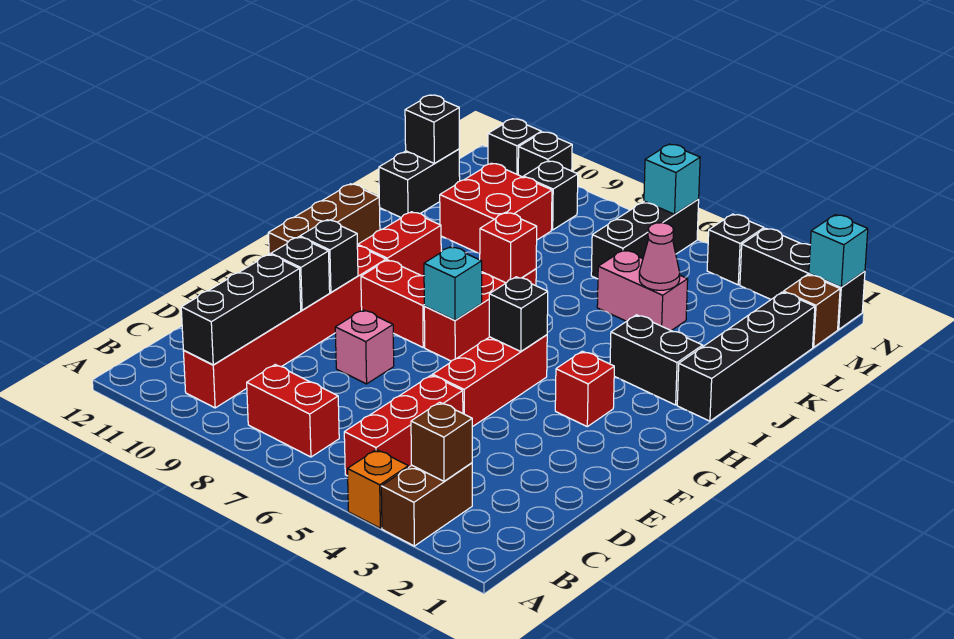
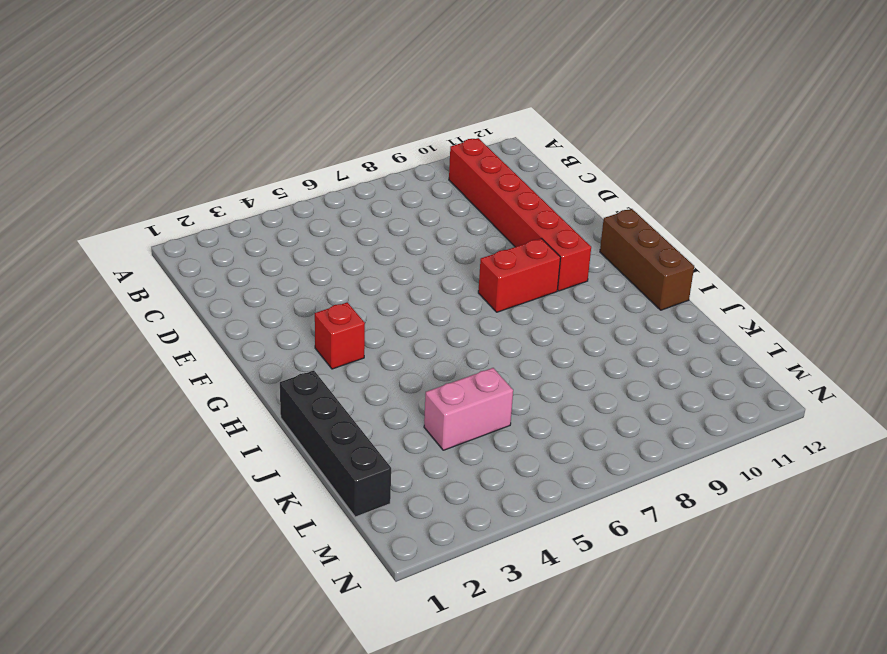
none -> brown 1x2 brick [381,463,472,546]
none -> orange 1x1 brick [348,450,408,528]
none -> red 1x3 brick [344,375,463,476]
none -> red 1x2 brick [247,365,339,457]

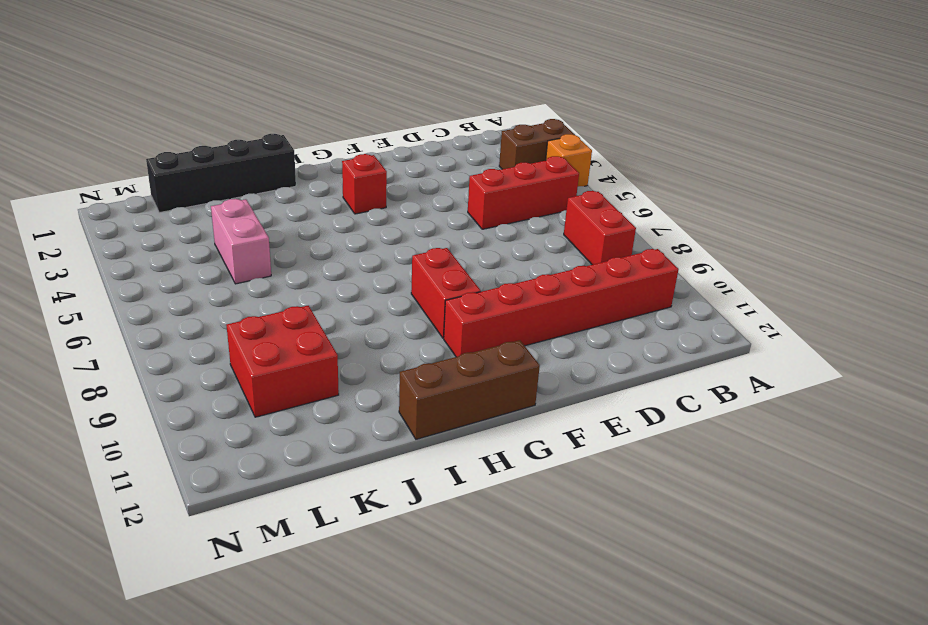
none -> red 1x3 brick [433,335,547,427]
none -> pink 1x1 brick [335,310,394,384]
none -> red 1x3 brick [424,269,536,361]
none -> red 1x2 brick [357,212,441,276]

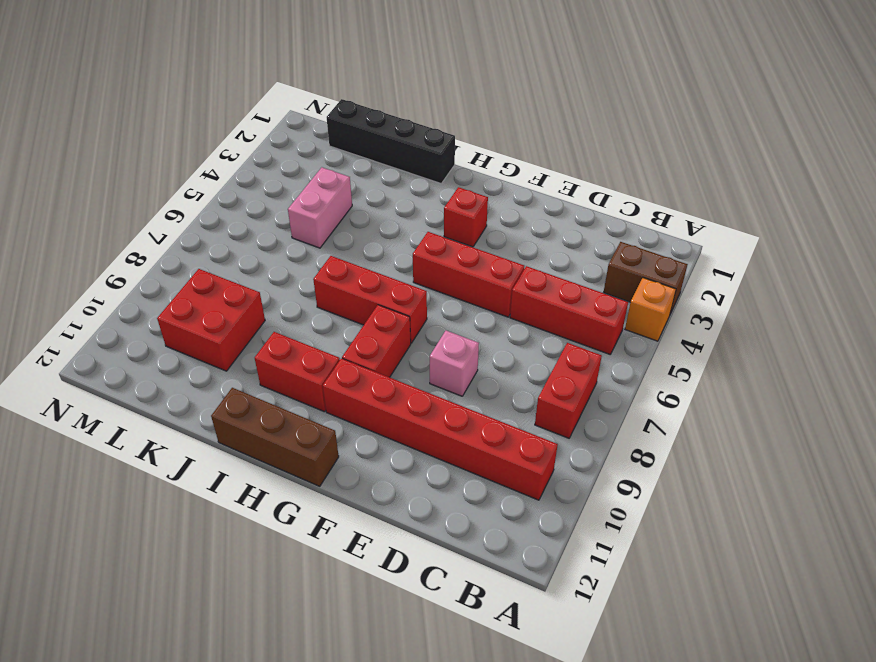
none -> black 1x2 brick [610,315,703,405]
none -> black 1x2 brick [379,149,460,217]
none -> black 1x3 brick [591,199,699,279]
none -> brown 1x1 brick [784,275,840,347]

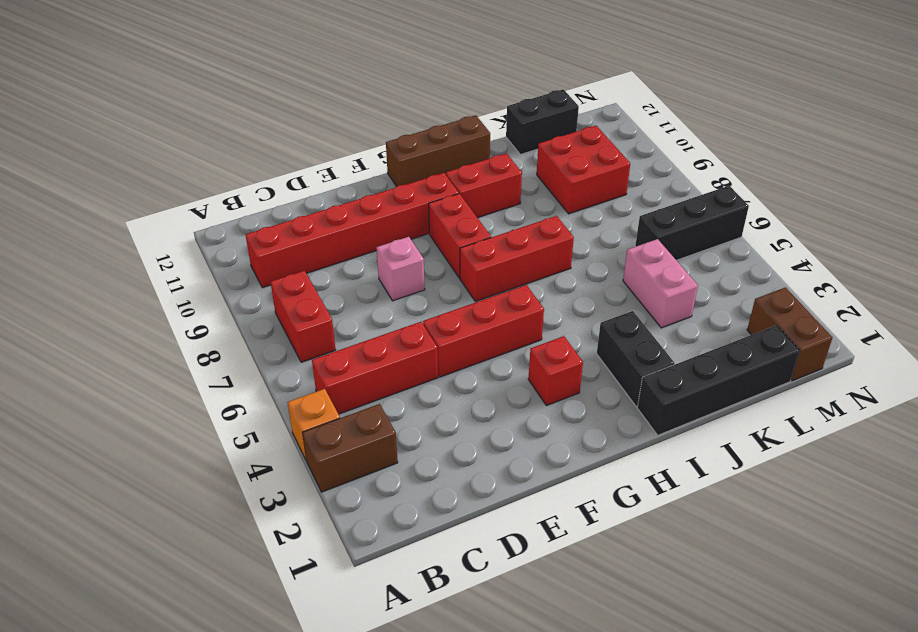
brown 1x2 brick [747,287,833,381] -> brown 1x1 brick [784,275,840,347]
none -> black 1x1 brick [524,161,578,230]
none -> black 1x3 brick [740,228,865,329]
none -> black 1x1 brick [707,214,764,285]
none -> black 1x1 brick [518,132,572,177]

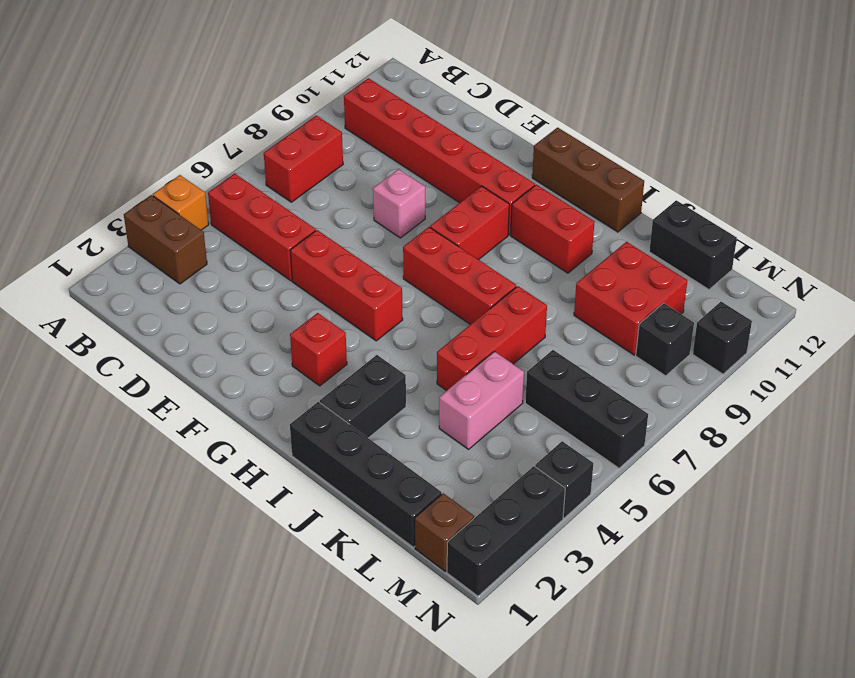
red 1x3 brick [437,286,547,391] -> none
none -> black 1x1 brick [488,119,541,175]
none -> brown 1x1 brick [411,402,472,481]
none -> black 1x3 brick [181,254,301,365]
none -> black 1x1 brick [271,237,330,310]

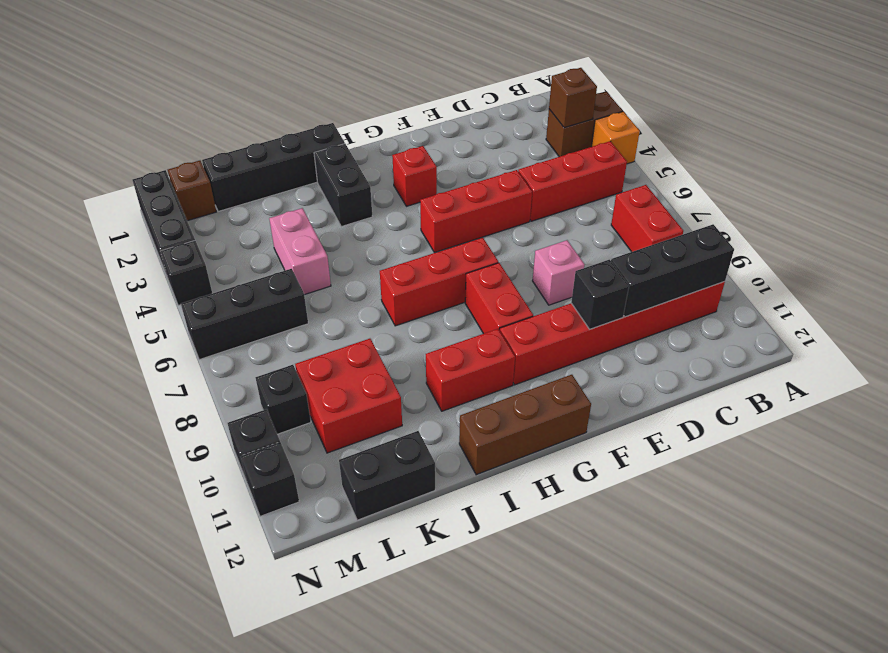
none -> black 1x1 brick [300,220,358,292]
none -> black 1x1 brick [489,277,548,352]
none -> cyan 1x1 brick [424,247,482,320]
none -> red 1x1 brick [480,212,537,283]

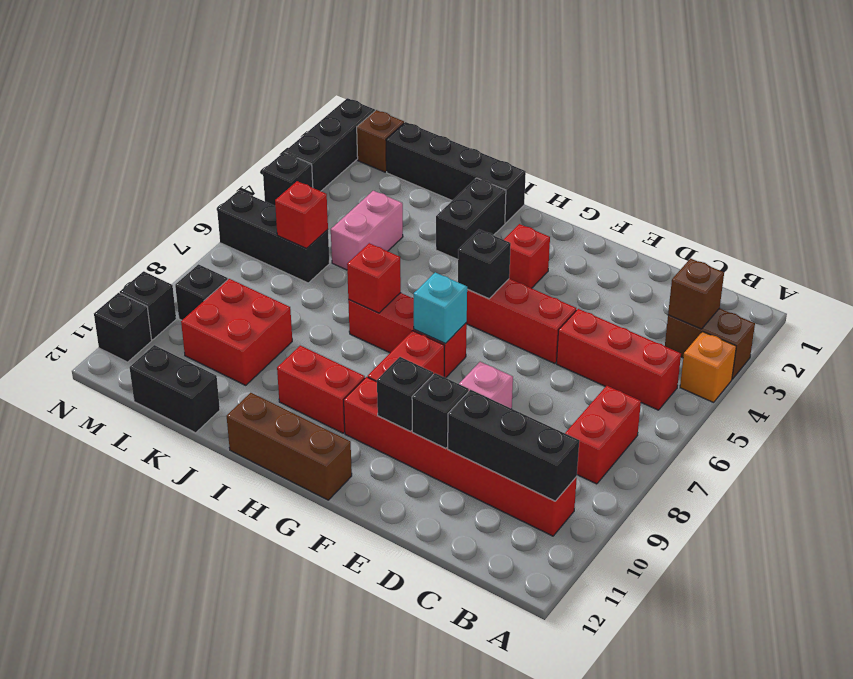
red 1x1 brick [275,181,328,249] -> none
none -> pink 1x1 cone [639,223,680,290]
none -> black 1x1 brick [405,95,459,164]
none -> cyan 1x1 brick [809,215,868,287]
none -> cyan 1x1 brick [644,144,700,214]

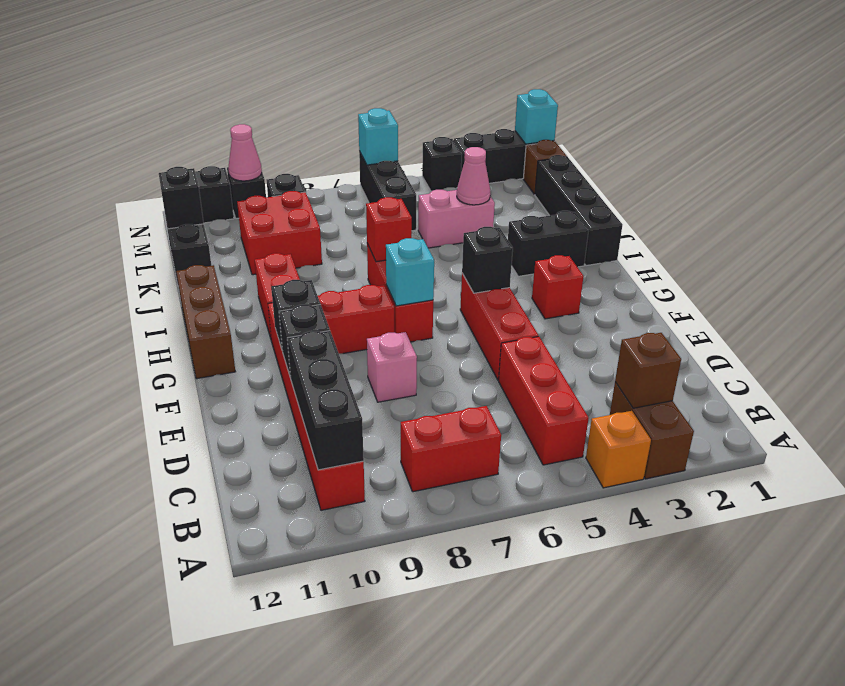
pink 1x1 cone [228,124,262,181] -> none

